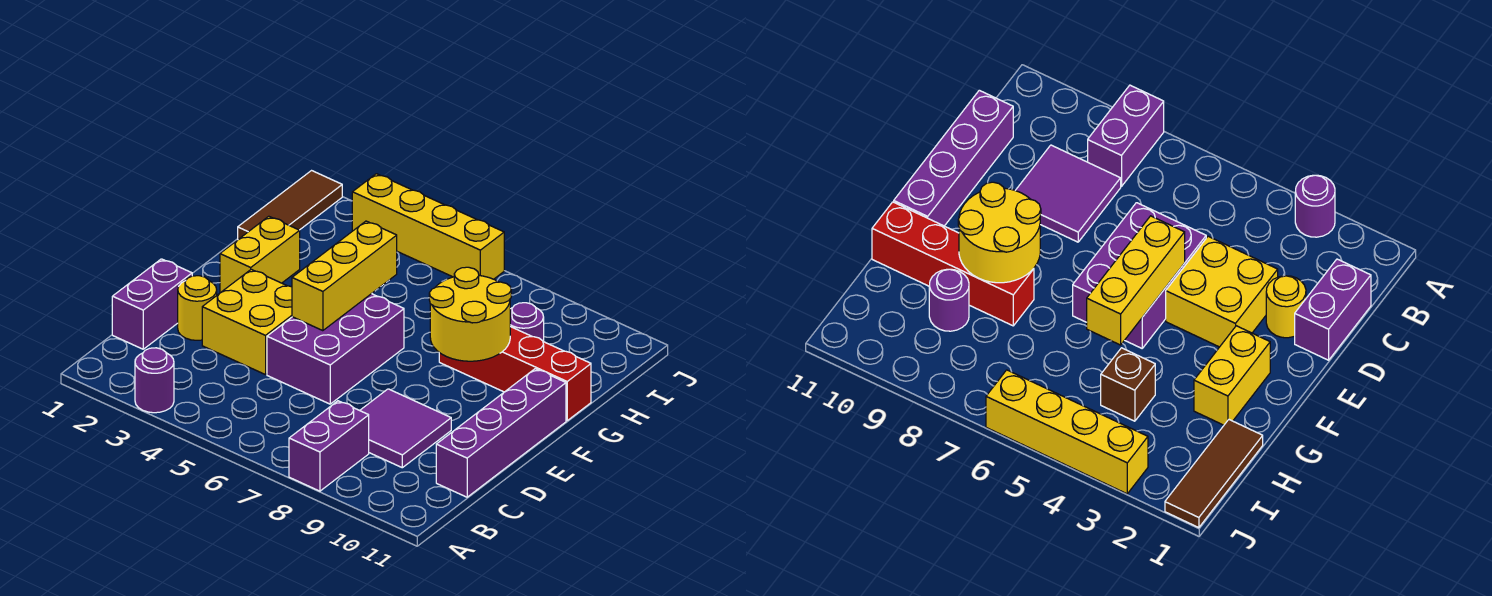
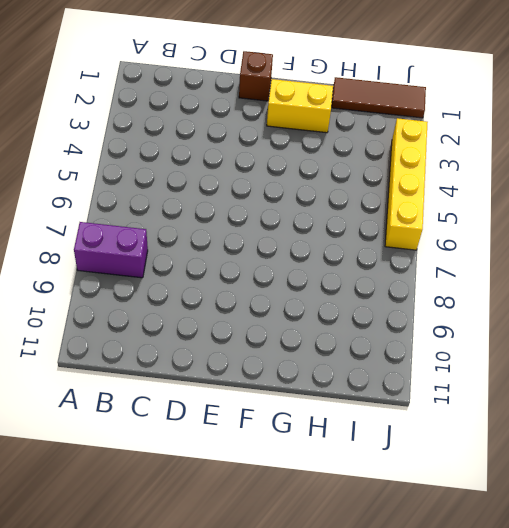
brown 1x1 brick [239,51,273,101] -> brown 1x1 brick moved to [1101,348,1155,421]
none -> purple 1x1 round brick [135,348,174,413]
none -> purple 1x2 brick [112,259,192,349]
none -> purple 2x2 tile [360,389,451,468]

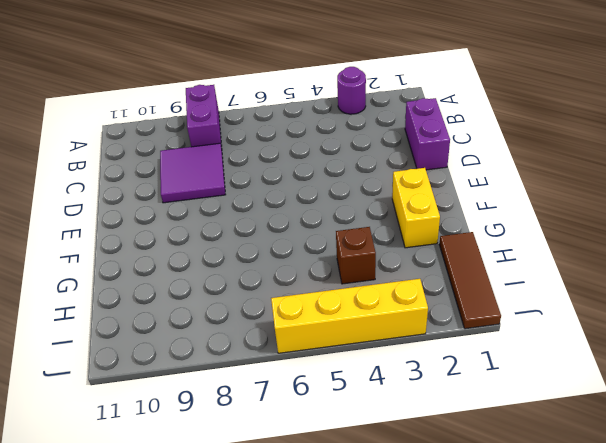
none -> purple 1x4 brick [436,369,566,497]
none -> yellow 1x1 round brick [178,276,217,340]
none -> yellow 2x2 brick [202,269,292,375]

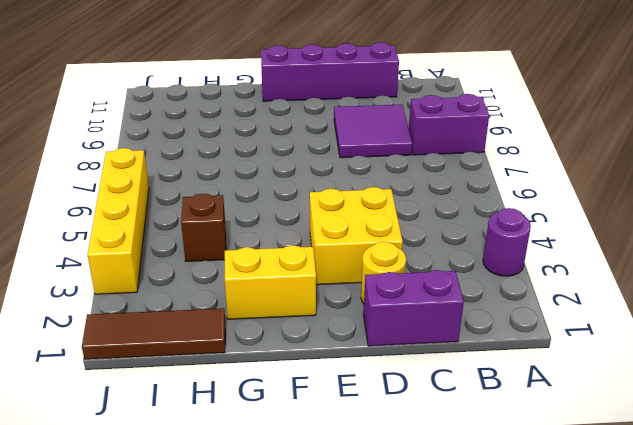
none -> purple 2x3 brick [267,294,404,404]
none -> red 1x4 brick [439,327,591,421]
none -> purple 1x1 round brick [510,303,544,342]

